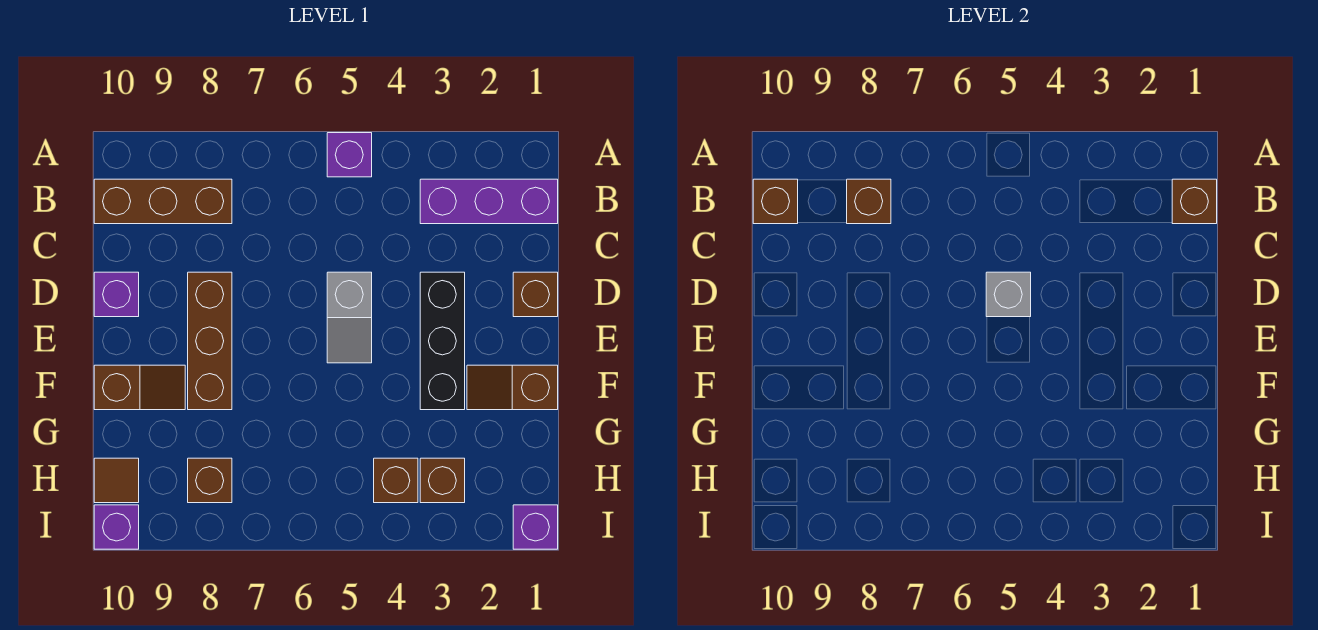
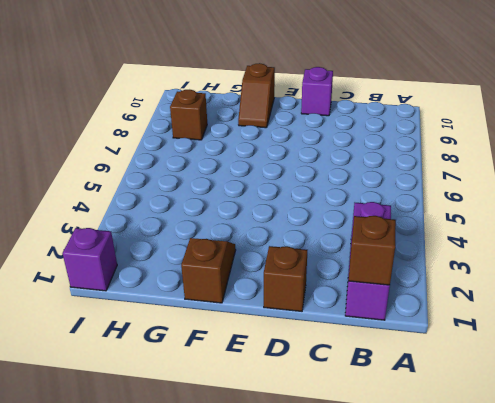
none -> purple 1x1 brick [327,133,372,177]
none -> brown 1x3 brick [94,179,232,224]
none -> black 1x3 brick [420,272,465,410]

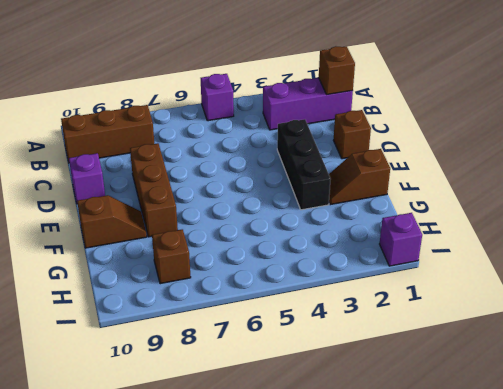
none -> grey 1x2 slope [327,272,372,363]
none -> brown 1x1 brick [420,458,465,503]
none -> brown 1x1 brick [374,458,418,503]

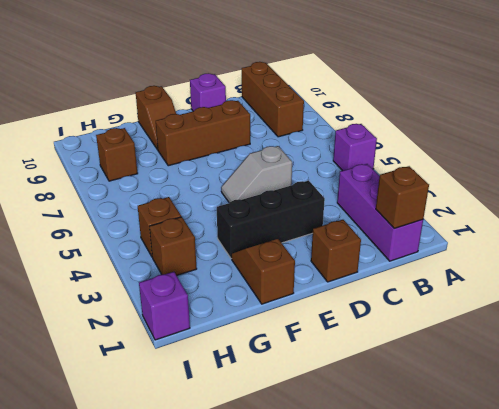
none -> brown 1x1 tile [94,458,139,503]
none -> purple 1x1 brick [94,505,139,549]
none -> brown 1x1 brick [847,179,891,224]

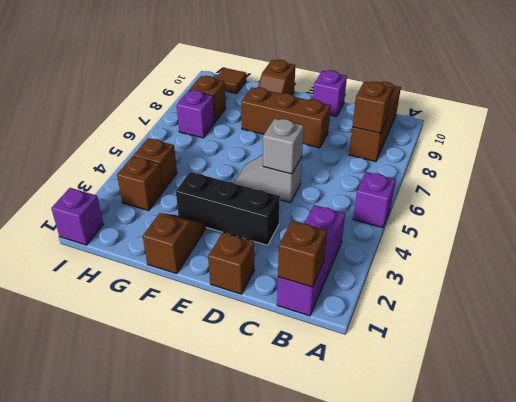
purple 1x1 brick [177,90,215,138] -> purple 1x1 brick moved to [94,505,139,549]
none -> brown 1x1 brick [753,179,798,224]

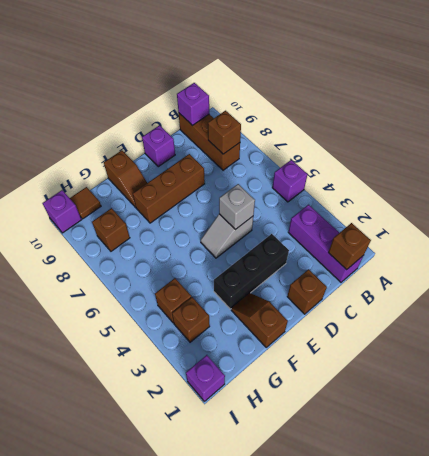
purple 1x1 brick [177,83,209,125] -> brown 1x1 brick [753,179,798,224]

